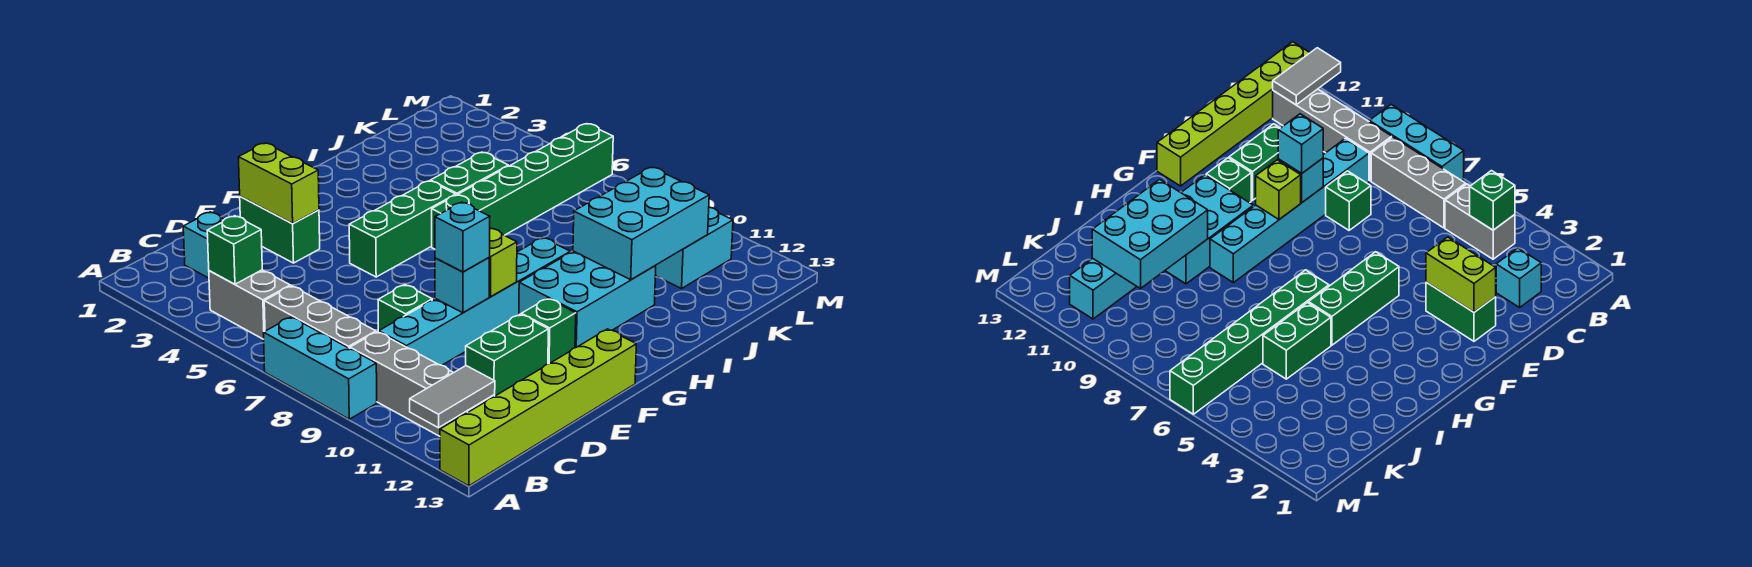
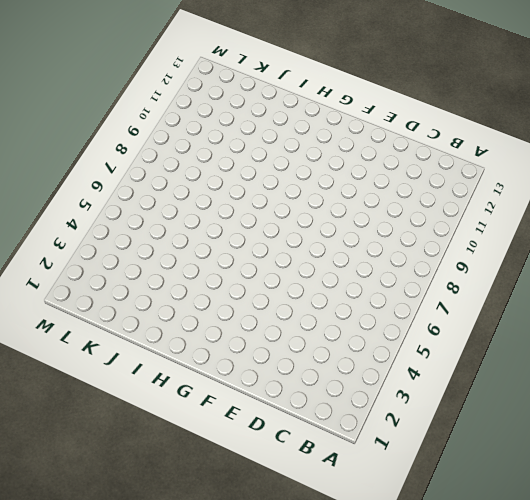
none -> cyan 1x3 brick [263,317,377,419]
none -> lime 1x6 brick [440,329,636,486]
none -> grey 1x2 brick [209,270,290,339]

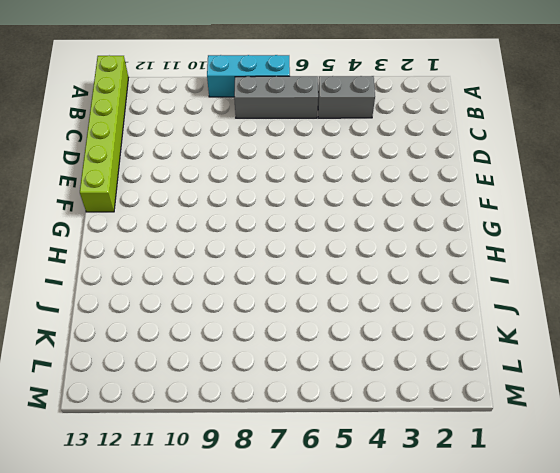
none -> grey 1x4 brick [350,332,495,436]
none -> cyan 1x1 brick [183,212,224,278]
none -> cyan 1x6 brick [379,238,570,365]

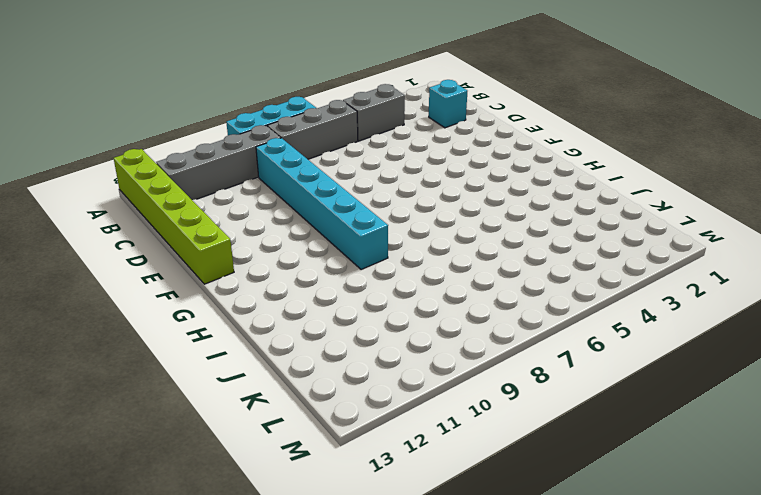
none -> green 1x1 brick [378,285,432,332]
none -> green 1x2 brick [466,314,548,396]
none -> green 1x2 brick [240,197,320,263]

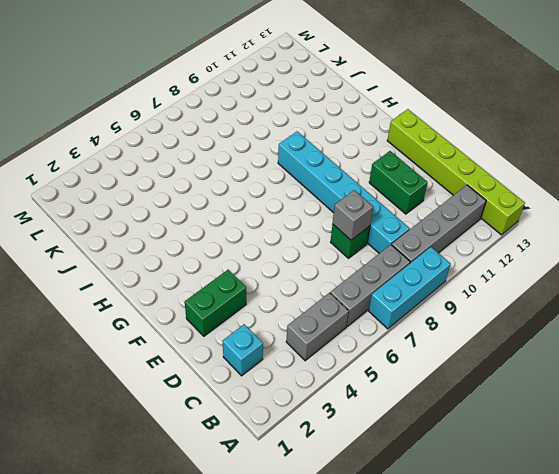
grey 1x1 brick [333,190,373,240] -> none
none -> green 1x3 brick [349,181,456,277]
none -> green 1x1 brick [521,298,576,364]
none -> cyan 2x3 brick [519,251,656,348]

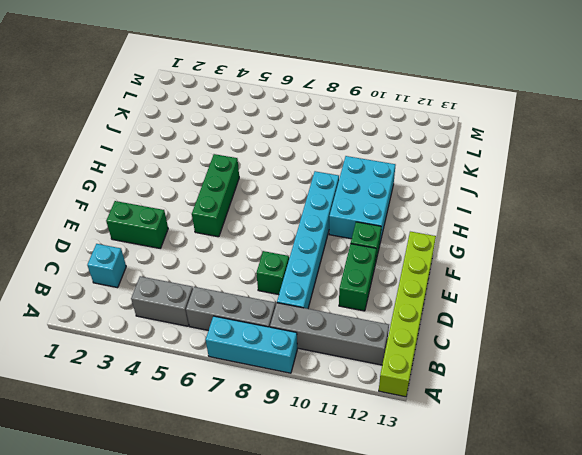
none -> green 1x6 brick [432,124,613,249]
none -> green 1x2 brick [431,152,508,195]
none -> cyan 1x2 brick [655,207,733,289]

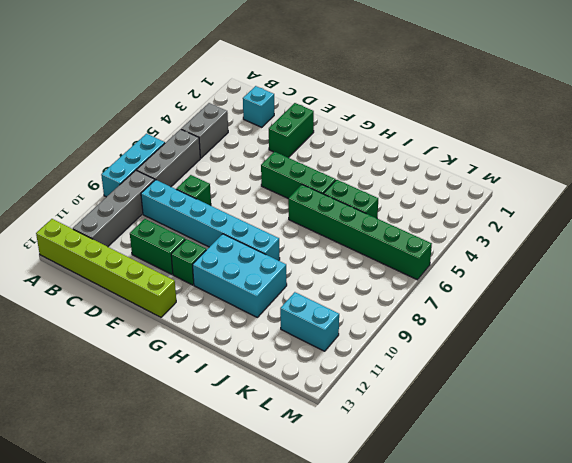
none -> grey 1x2 tile [410,366,495,428]
none -> green 1x1 brick [207,216,262,284]
none -> lime 1x2 brick [239,143,319,224]

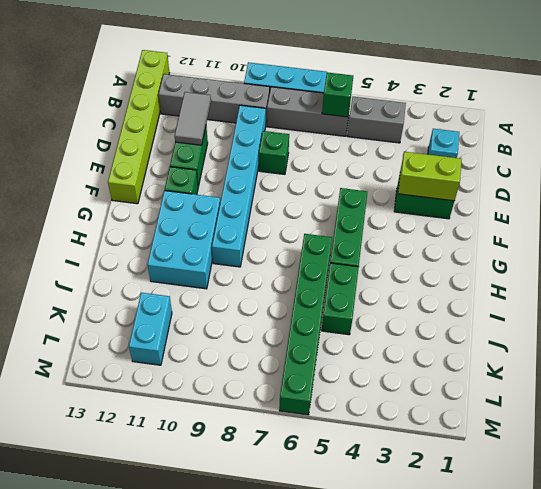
green 1x1 brick [322,72,353,117] -> green 1x1 brick moved to [207,216,262,284]
grey 1x2 tile [175,92,211,145] -> grey 1x2 tile moved to [410,366,495,428]
none -> cyan 1x1 brick [435,258,489,313]
none -> lime 1x1 brick [489,229,517,297]
none -> cyan 2x3 brick [573,167,709,280]

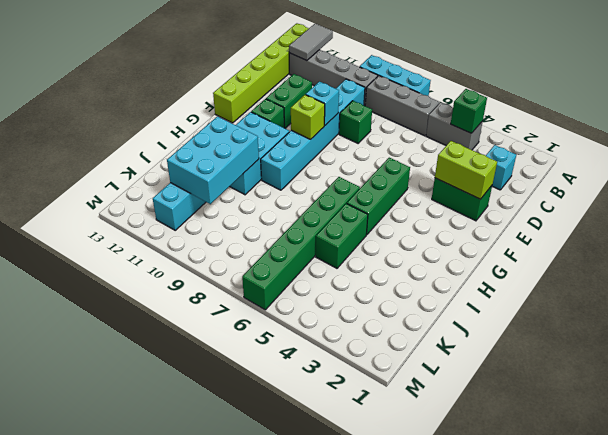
none -> cyan 1x1 brick [435,202,490,272]

